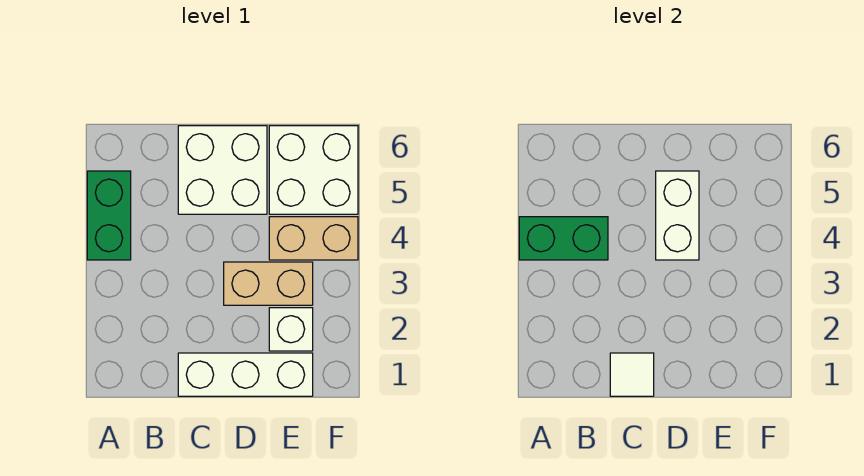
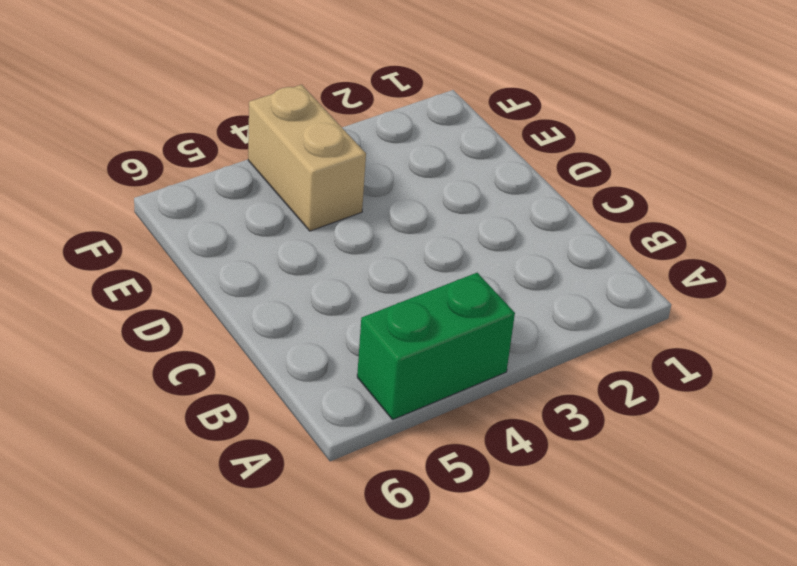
none -> white 1x3 brick [178,353,313,396]
none -> white 2x2 brick [178,126,267,214]

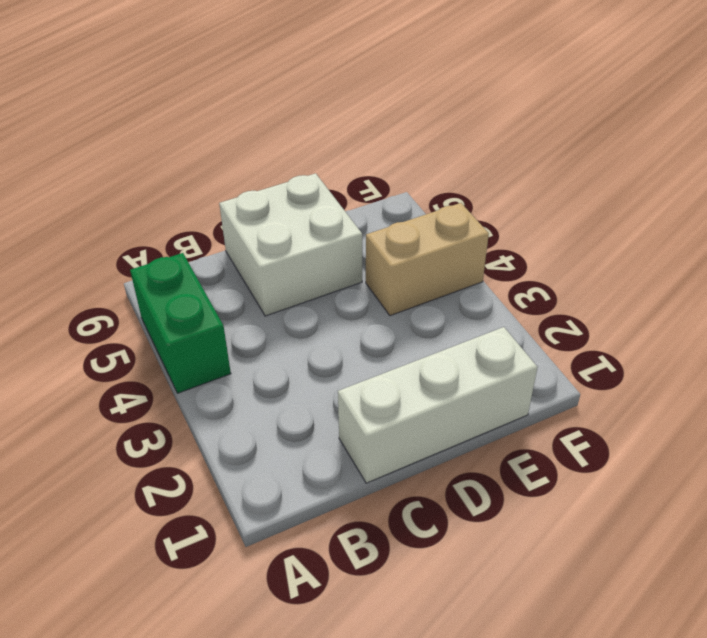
none -> tan 1x2 brick [224,262,313,305]
none -> white 1x1 brick [269,308,313,351]

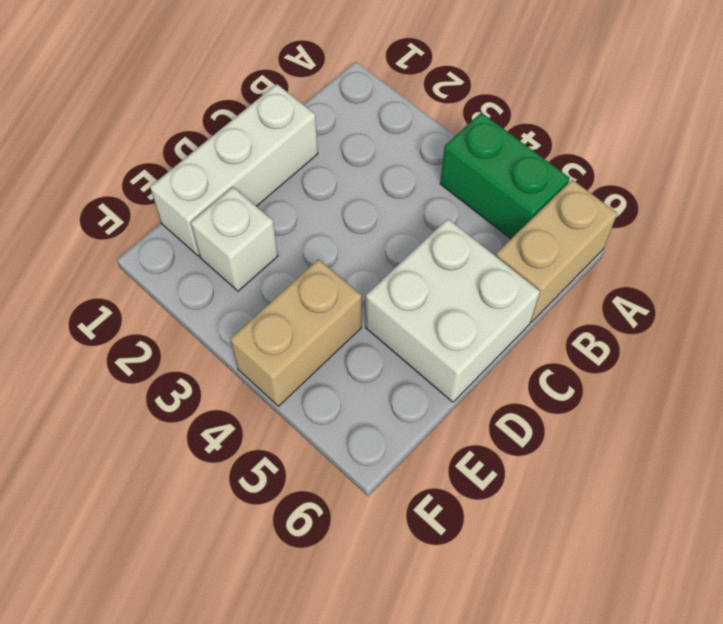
tan 1x2 brick [496,180,617,322] -> tan 1x2 brick moved to [224,262,313,305]
none -> white 2x2 brick [269,126,358,214]
none -> green 1x2 brick [519,217,608,260]

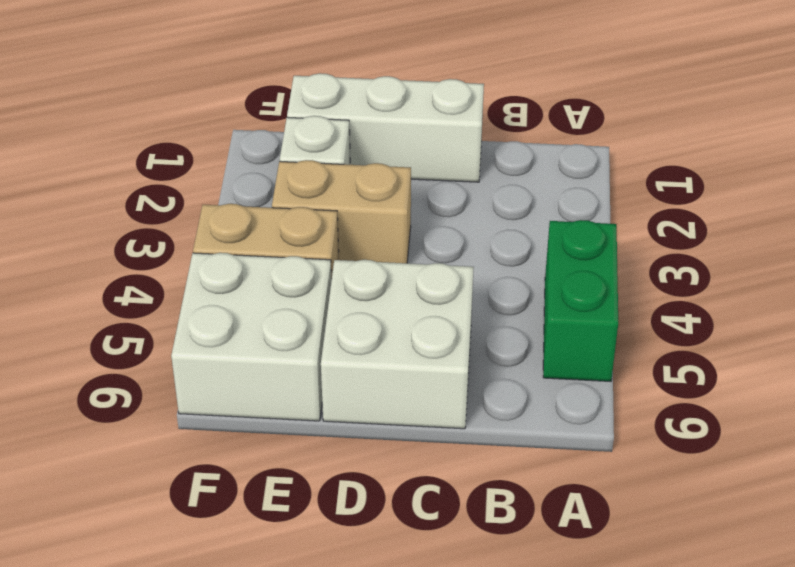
none -> green 1x2 brick [519,217,608,260]
none -> white 1x1 tile [610,353,654,396]

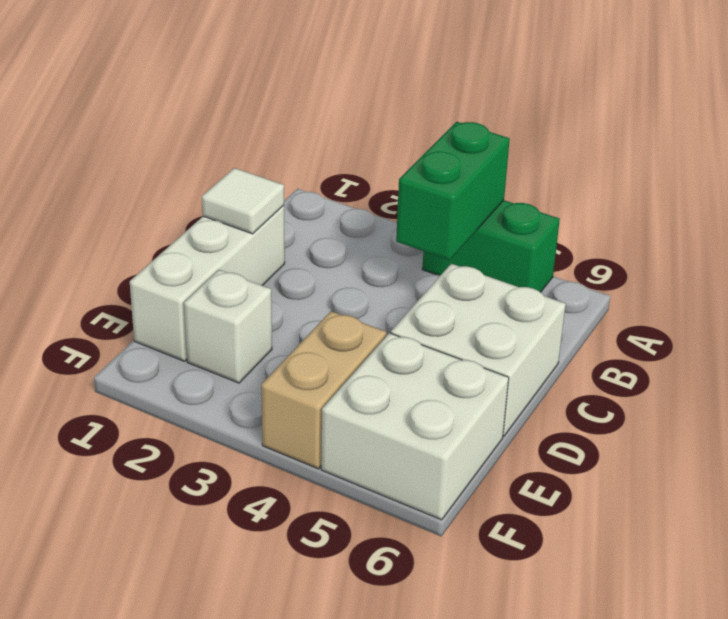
none -> tan 1x2 brick [224,262,313,305]
none -> white 1x2 brick [656,171,699,260]

